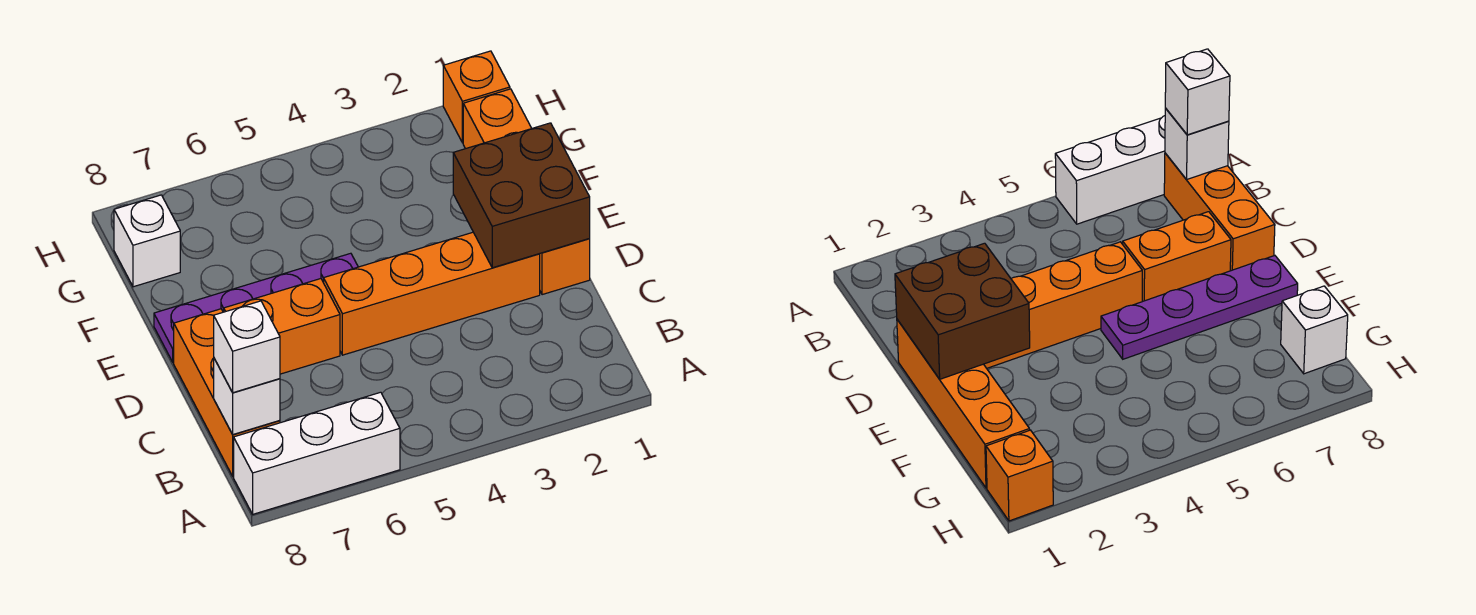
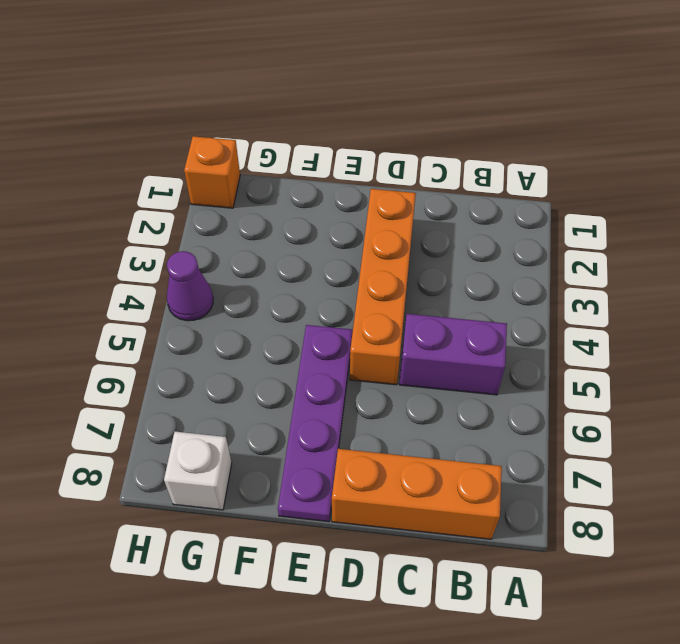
purple 1x2 brick [399,314,507,395] -> none
purple 1x1 cone [167,251,213,321] -> none
none -> white 1x3 brick [234,392,400,514]
none -> orange 1x4 brick [463,89,590,295]

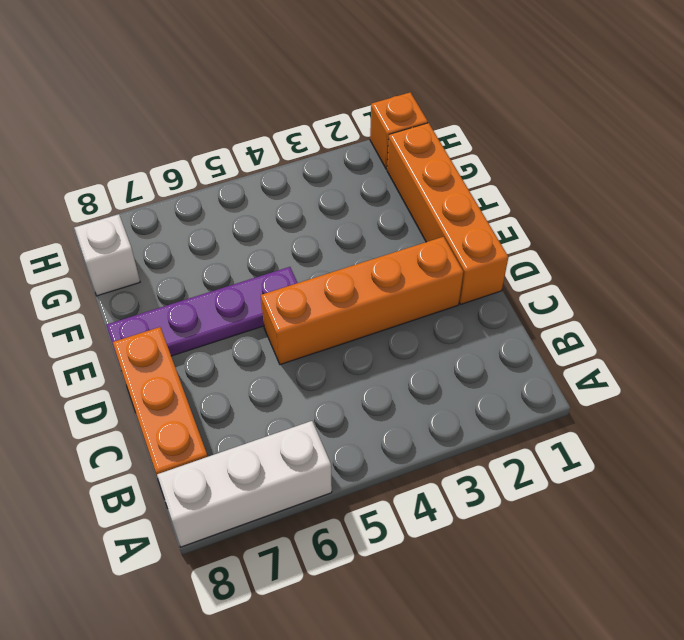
none -> orange 1x2 brick [224,279,340,374]
none -> white 1x1 brick [214,359,280,434]

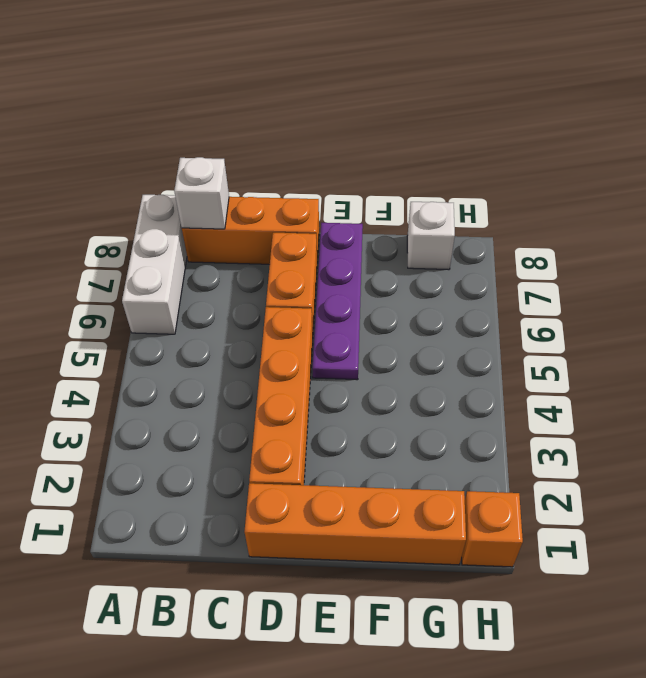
none -> brown 2x2 brick [453,123,590,268]
none -> white 1x1 brick [214,301,280,393]

